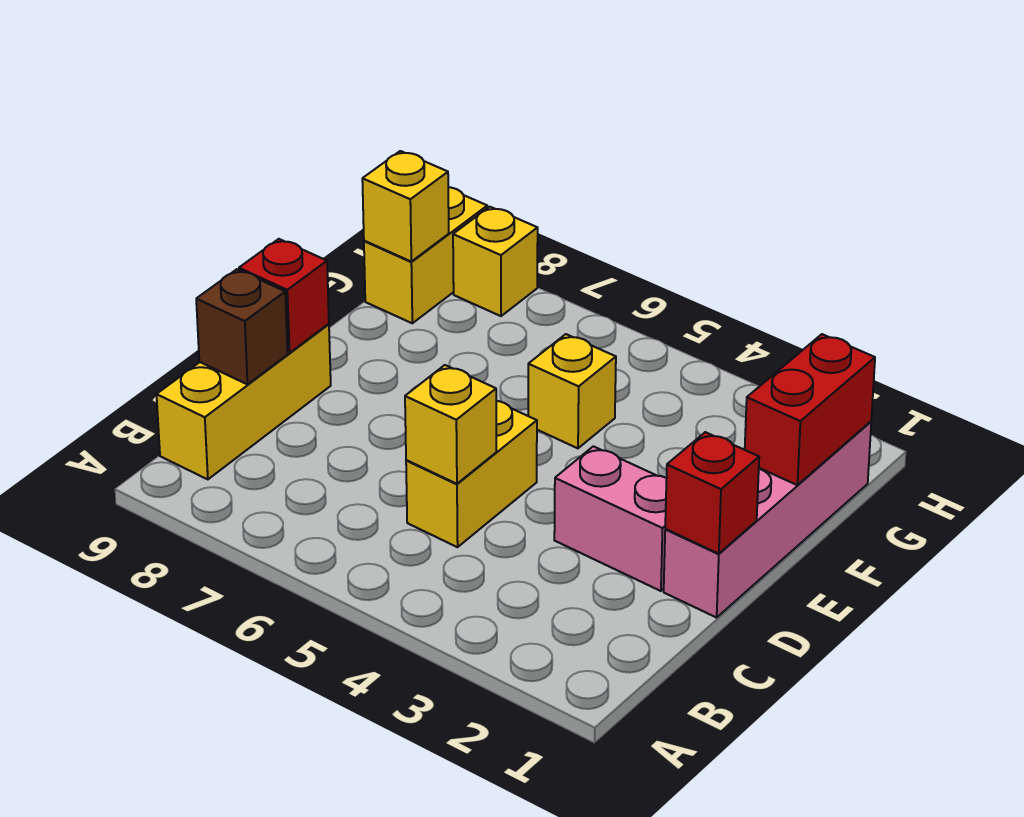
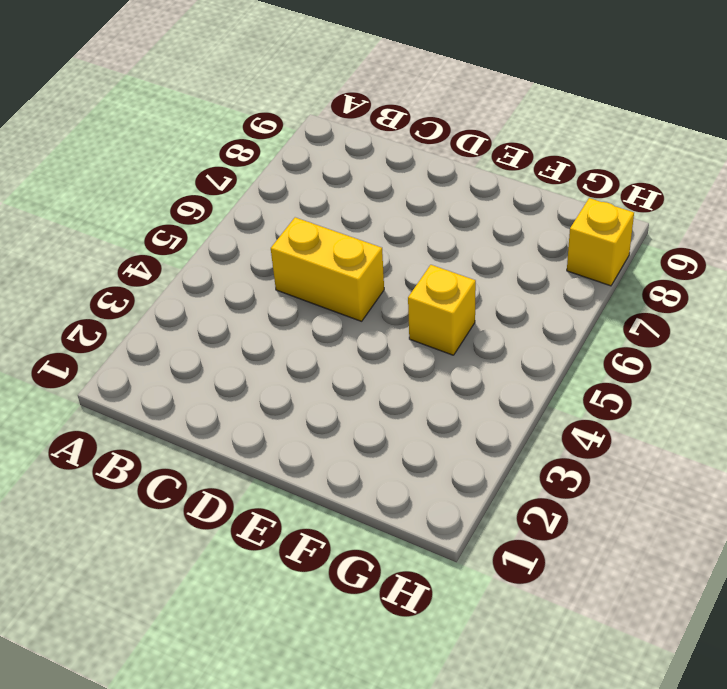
none -> yellow 1x3 brick [156,324,331,479]
none -> pink 1x4 brick [664,422,871,618]
none -> pink 1x2 brick [554,446,667,591]

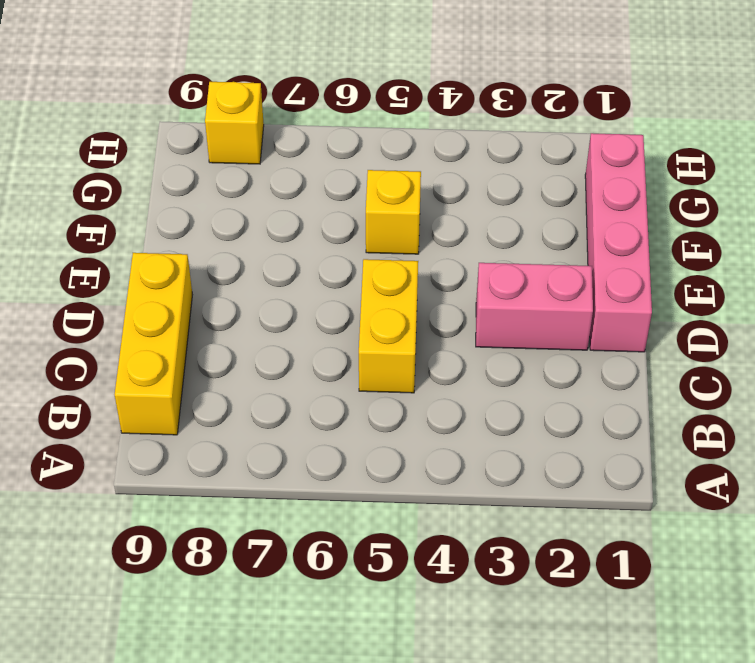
none -> yellow 1x2 brick [364,187,487,323]
none -> yellow 1x1 brick [405,365,496,484]
none -> brown 1x1 brick [196,269,288,384]

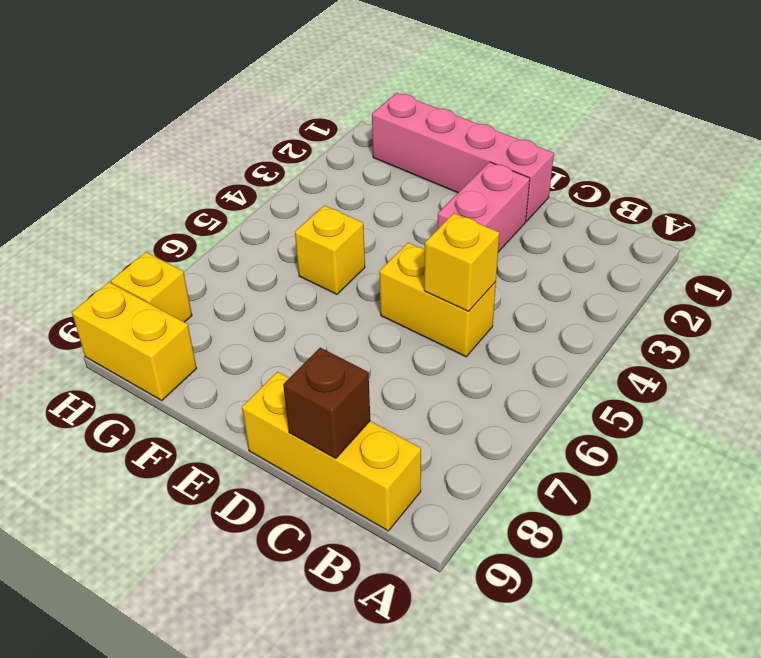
none -> red 1x1 brick [665,432,759,554]
none -> red 1x1 brick [239,239,329,353]
none -> red 1x2 brick [745,334,875,485]

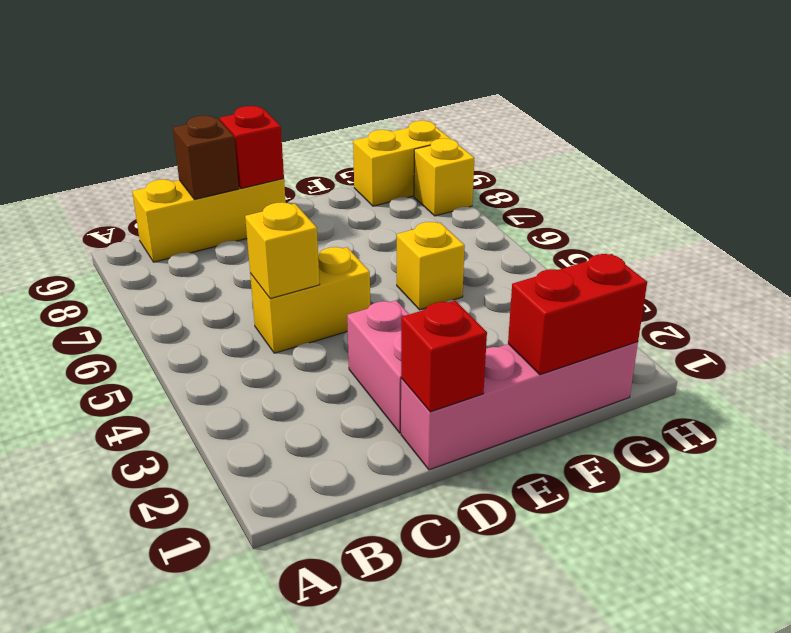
none -> yellow 1x1 brick [362,151,449,261]

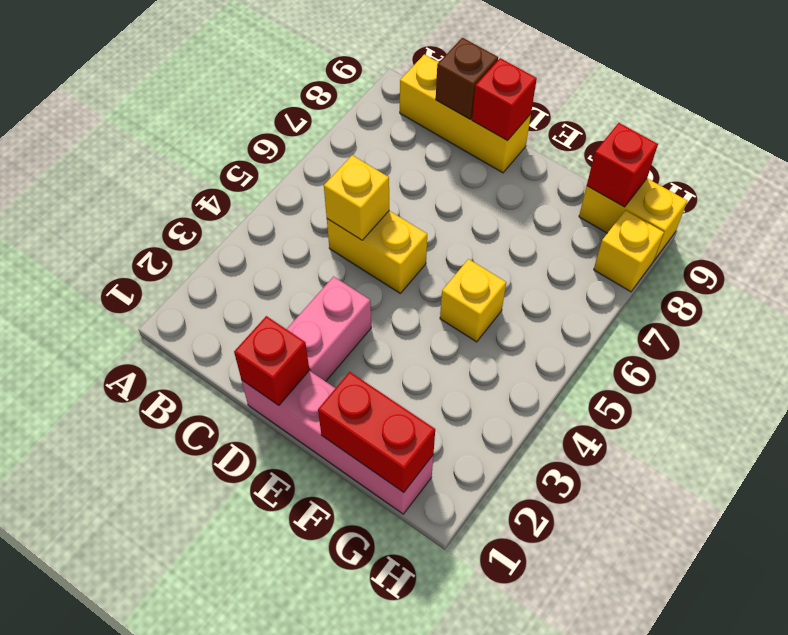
red 1x1 brick [587,123,658,207] -> yellow 1x1 brick [362,151,449,261]

